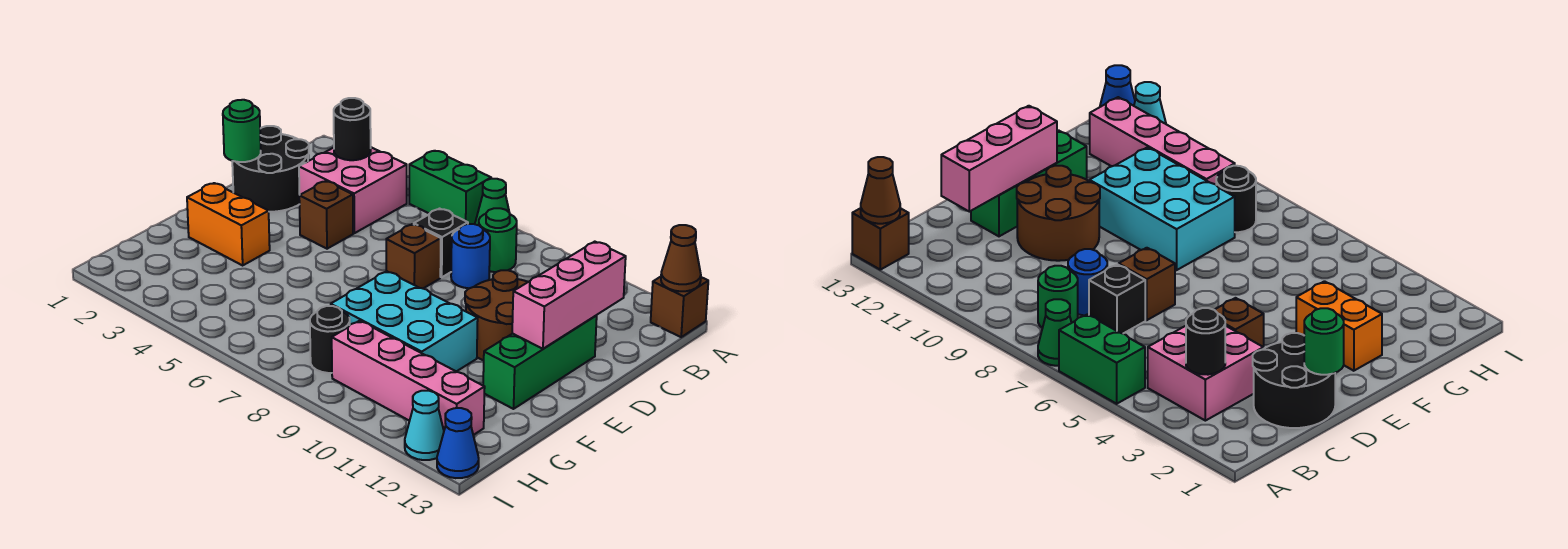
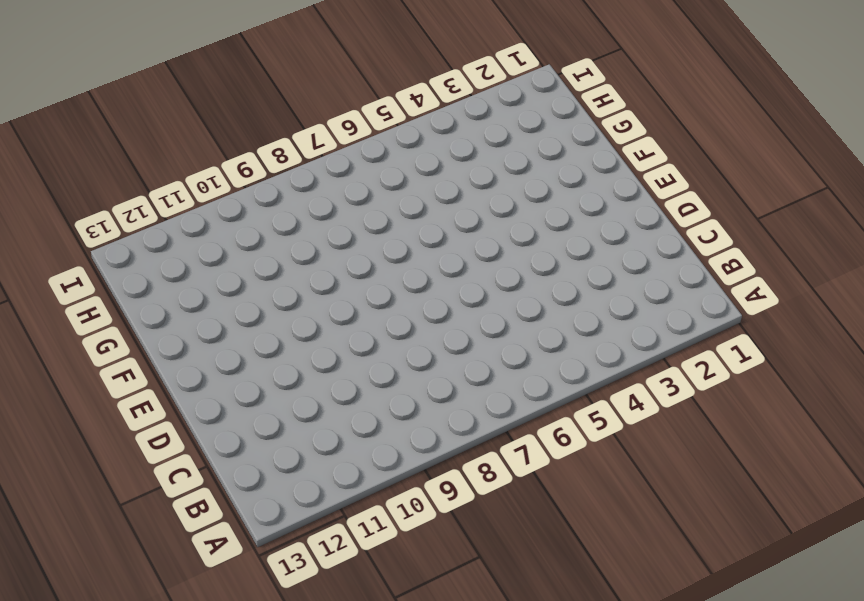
none -> green 1x2 brick [409,151,491,224]
none -> green 1x1 cone [475,179,510,225]
none -> brown 1x1 brick [651,277,708,337]

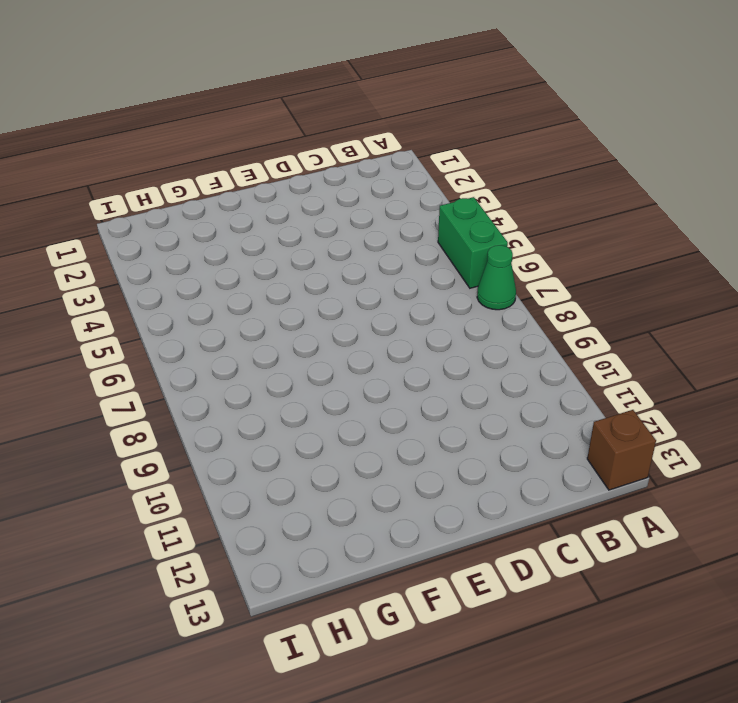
none -> pink 2x2 brick [299,147,407,233]
none -> green 1x1 round brick [479,208,517,272]
none -> black 2x2 round brick [232,126,309,212]

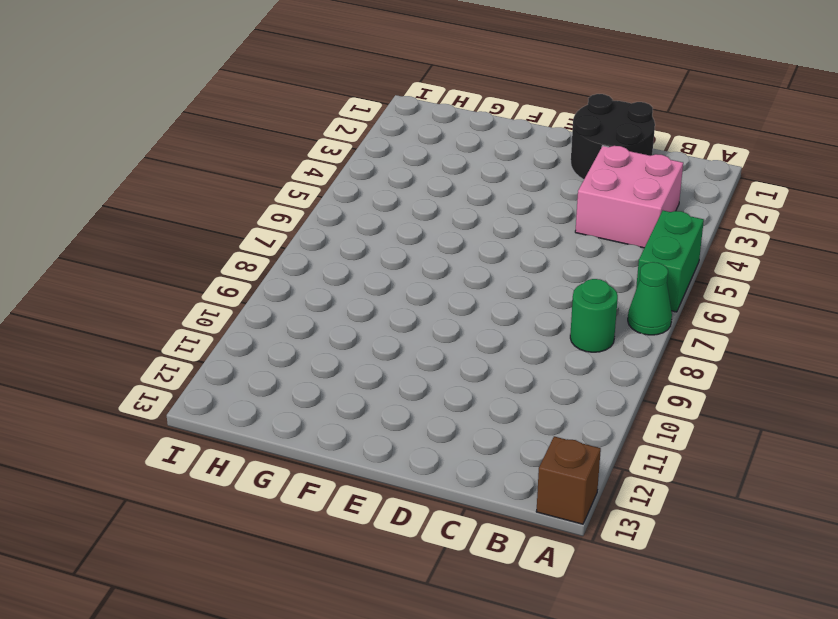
none -> black 1x1 brick [414,209,468,277]
none -> blue 1x1 round brick [451,224,490,288]
none -> brown 1x1 brick [299,181,353,249]

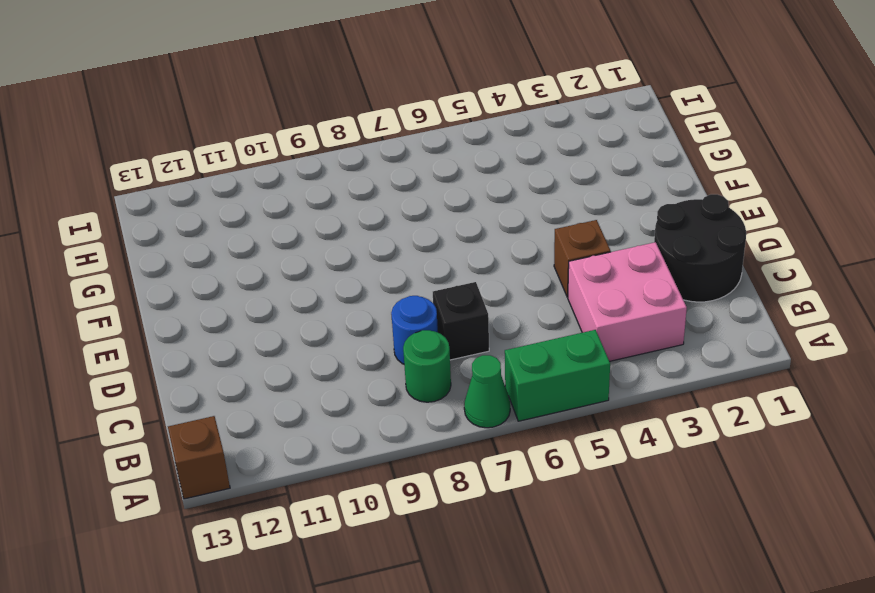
none -> brown 1x1 brick [386,224,441,289]
none -> brown 2x2 round brick [465,270,527,360]
none -> green 1x3 brick [483,316,597,409]

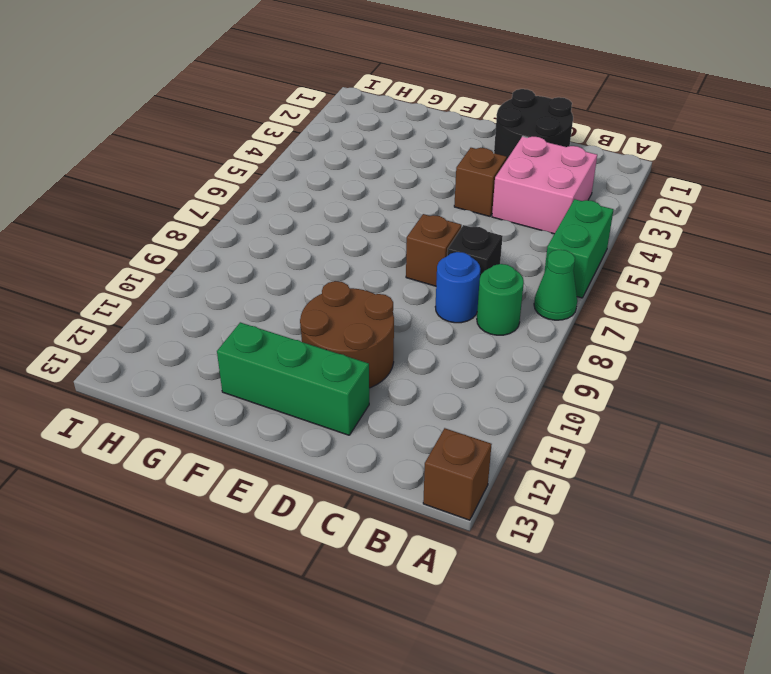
none -> orange 1x2 brick [187,183,270,265]
none -> cyan 2x3 brick [331,271,478,371]
none -> black 1x1 round brick [310,306,350,373]

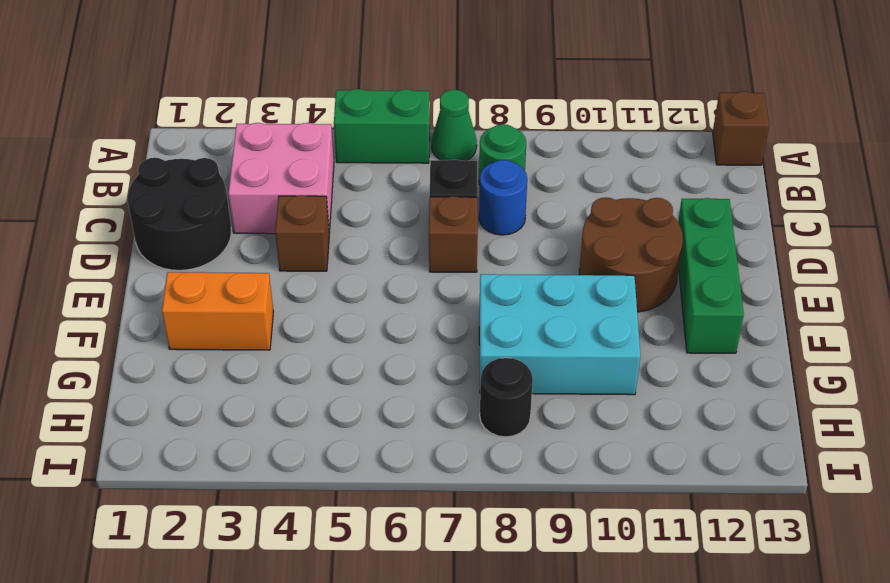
none -> pink 1x4 brick [332,321,485,435]
none -> cyan 1x1 cone [405,391,444,460]
none -> blue 1x1 cone [437,408,479,478]

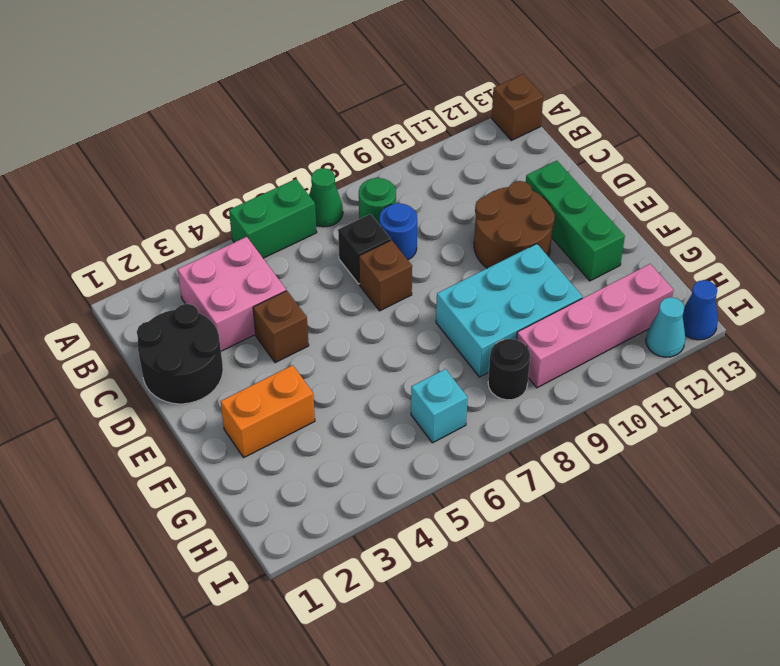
cyan 1x1 brick [411,369,468,443] -> none
none -> brown 1x1 cone [661,225,701,291]
none -> black 1x1 round brick [334,98,371,160]
none -> pink 1x3 brick [512,242,626,349]

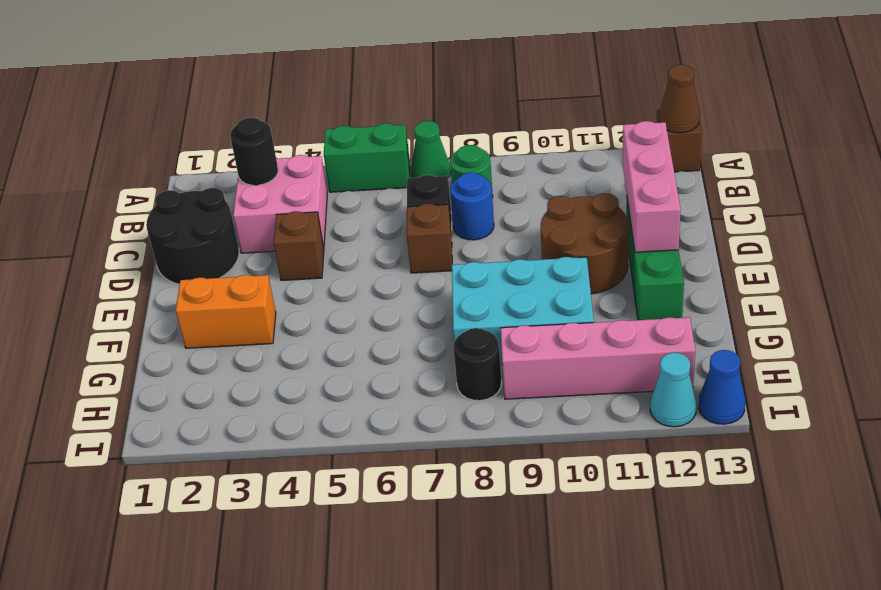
none -> green 1x1 round brick [223,100,261,162]

